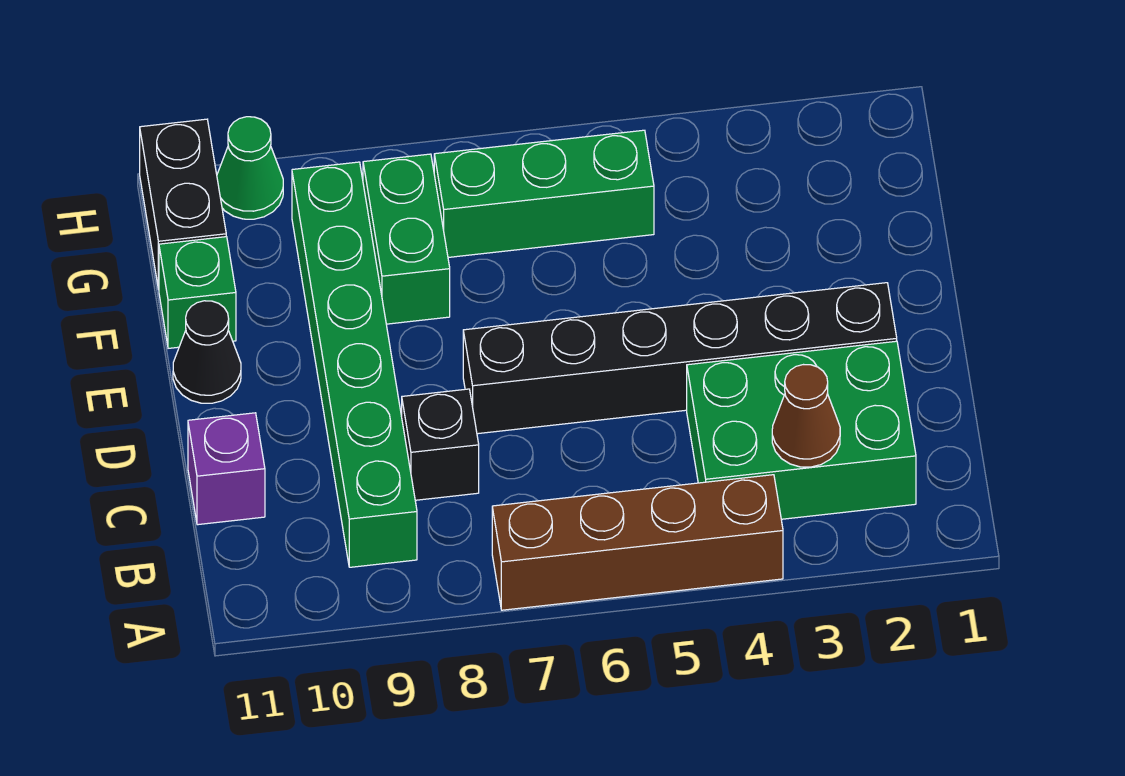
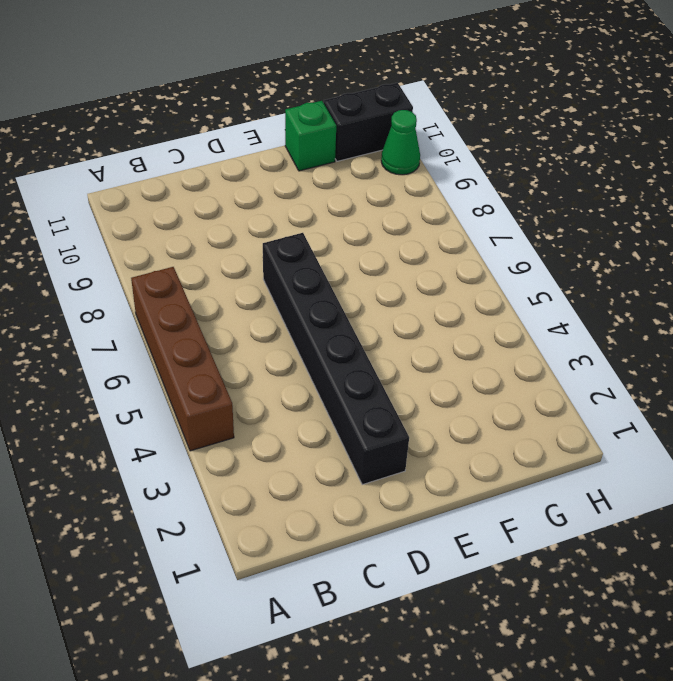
none -> green 2x3 brick [687,341,916,519]
none -> green 1x6 brick [292,162,417,567]
none -> black 1x1 brick [402,389,479,500]

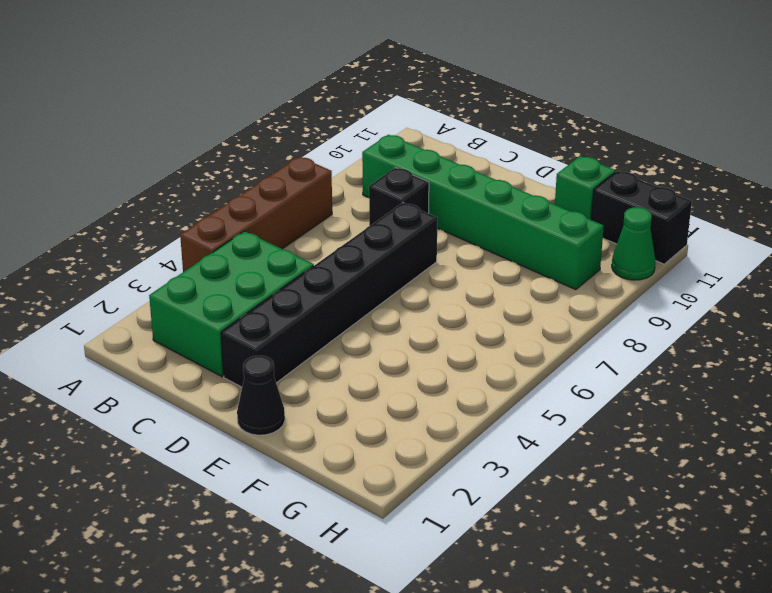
black 1x1 cone [237,356,285,435] -> black 1x1 cone moved to [173,301,241,403]
none -> purple 1x1 brick [188,413,265,525]
none -> green 1x2 brick [363,154,450,324]
none -> green 1x3 brick [434,130,654,257]

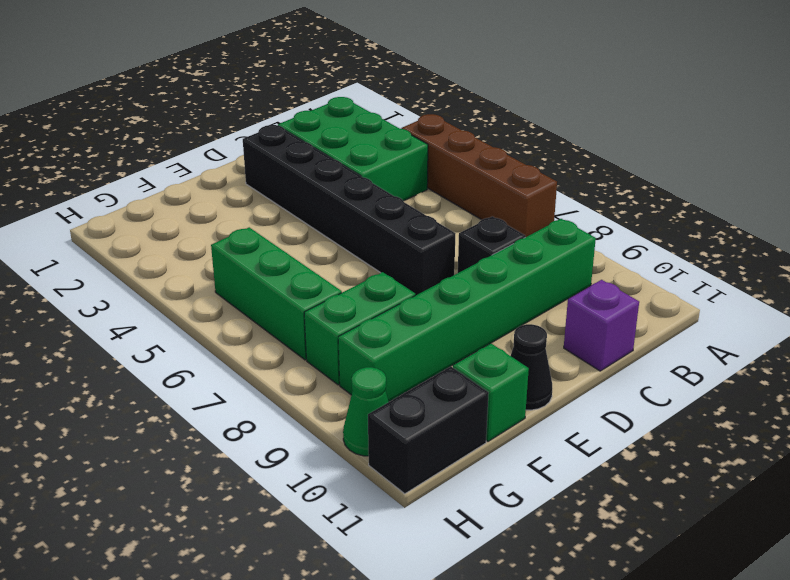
none -> brown 1x1 cone [772,365,840,467]

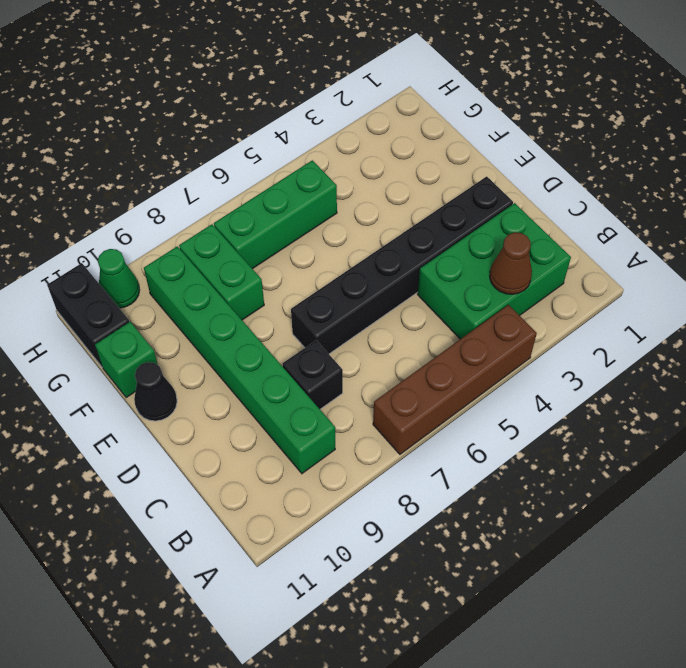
none -> purple 1x1 brick [188,413,265,525]

